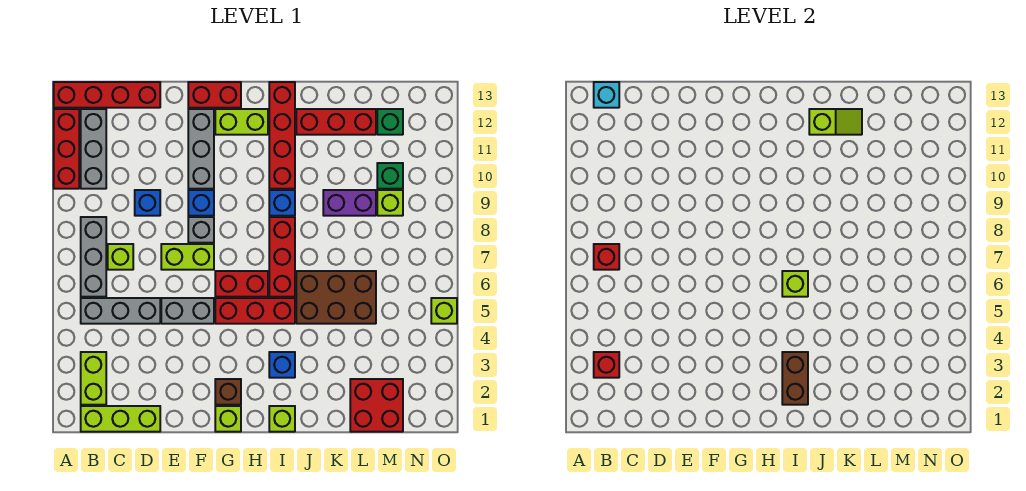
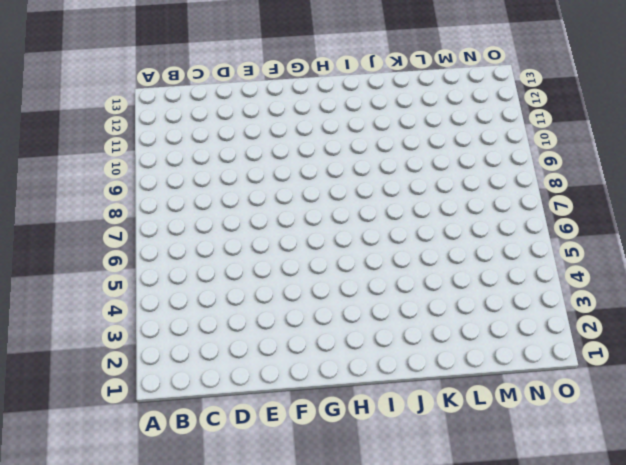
none -> red 1x3 brick [54,109,79,189]
none -> red 1x4 brick [54,82,160,108]
none -> lime 1x3 brick [81,406,160,432]
none -> lime 1x2 brick [81,352,106,405]

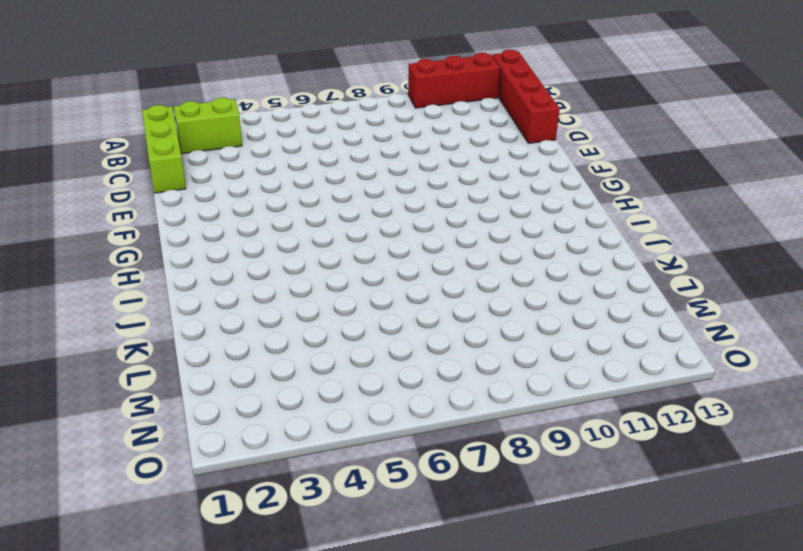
none -> grey 1x3 brick [81,298,160,324]
none -> grey 1x3 brick [81,217,106,297]
none -> grey 1x3 brick [81,109,106,189]
none -> lime 1x1 brick [108,244,133,270]

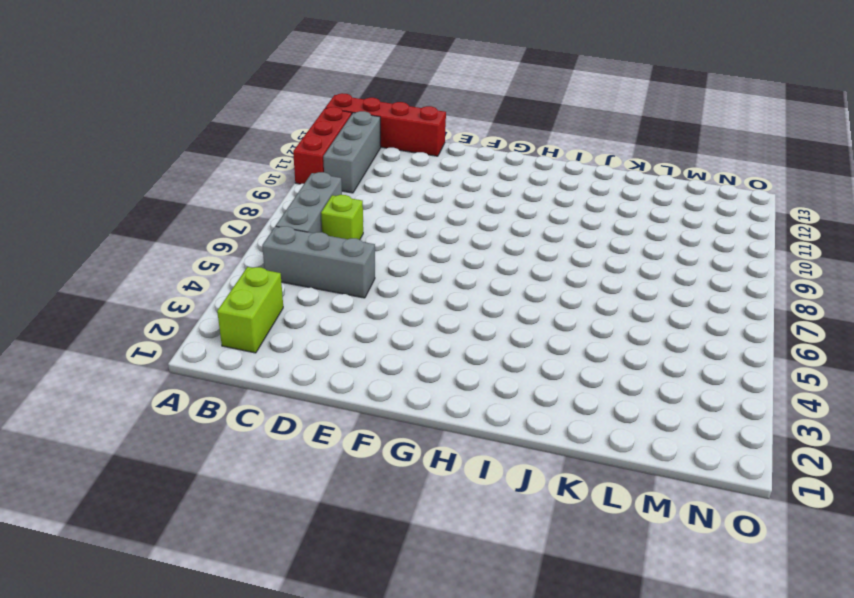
none -> lime 1x3 brick [81,406,160,432]
none -> blue 1x1 brick [135,190,160,216]
none -> grey 1x2 brick [161,298,214,324]
none -> lime 1x2 brick [161,244,214,270]

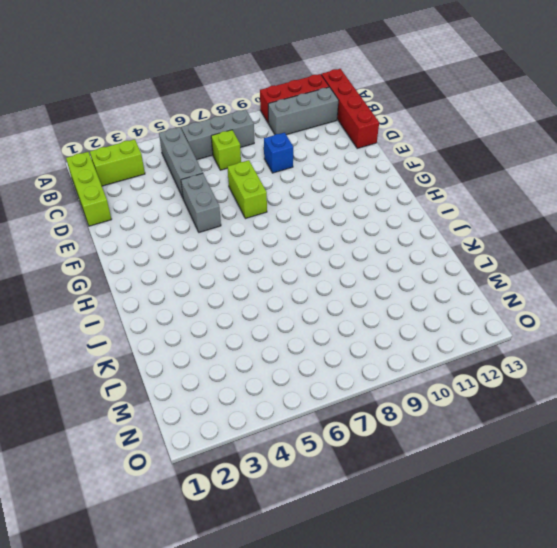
none -> grey 1x1 brick [188,217,214,243]
none -> blue 1x1 brick [188,190,214,216]
none -> grey 1x3 brick [188,109,214,189]
none -> red 1x2 brick [188,82,241,108]

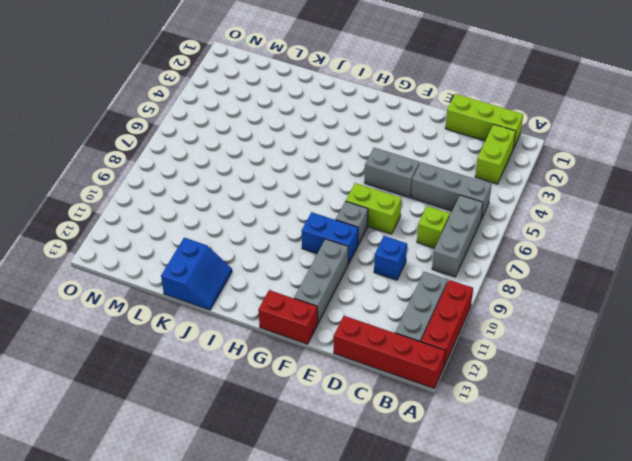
blue 1x2 brick [302,212,358,264] -> blue 1x1 brick [188,190,214,216]
blue 2x2 slope [161,238,232,310] -> red 1x3 brick [296,109,376,135]
none -> lime 1x1 brick [215,406,241,432]
none -> brown 1x1 brick [215,379,241,405]
none -> red 1x3 brick [215,298,295,324]
none -> red 1x2 brick [215,271,268,297]

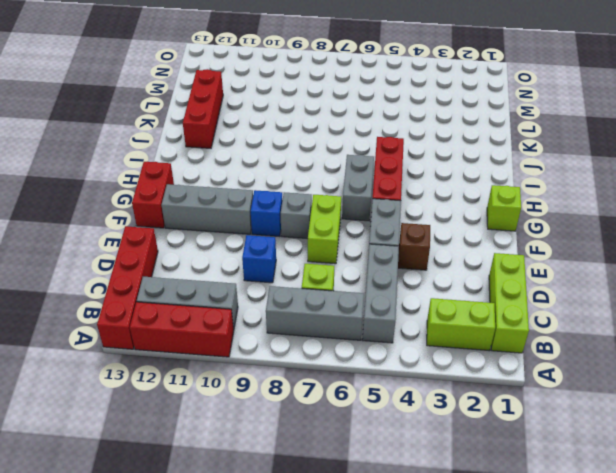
brown 1x1 brick [398,223,430,270] -> brown 1x1 brick moved to [215,379,241,405]
grey 1x2 brick [342,155,374,221] -> red 1x2 brick [215,271,268,297]
none -> lime 1x2 brick [215,109,268,135]
none -> lime 1x1 brick [269,406,295,432]
none -> blue 1x1 brick [269,352,295,378]
none -> red 1x3 brick [269,217,295,297]

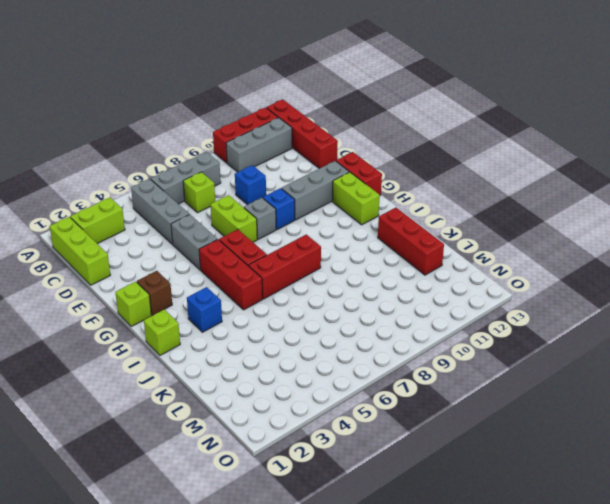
none -> blue 1x1 brick [269,190,295,216]
none -> red 1x4 brick [269,82,295,189]
none -> brown 2x3 brick [296,271,376,324]
none -> purple 1x2 brick [323,190,376,216]

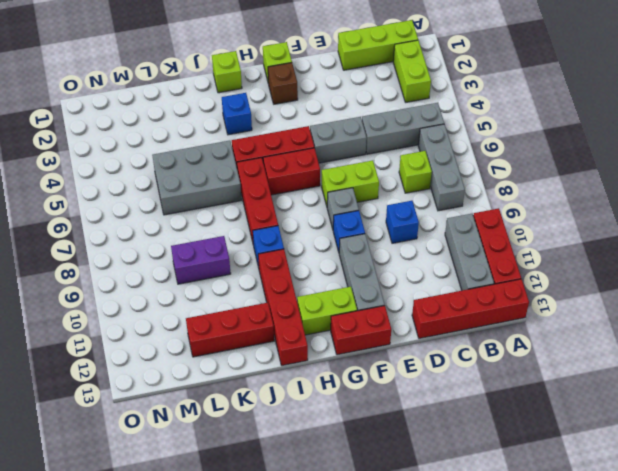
grey 2x3 brick [152,141,242,215] -> brown 2x3 brick [296,271,376,324]
none -> red 2x2 brick [350,379,403,432]
none -> lime 1x1 brick [377,190,403,216]
none -> green 1x1 brick [377,163,403,189]
none -> green 1x1 brick [377,109,403,135]

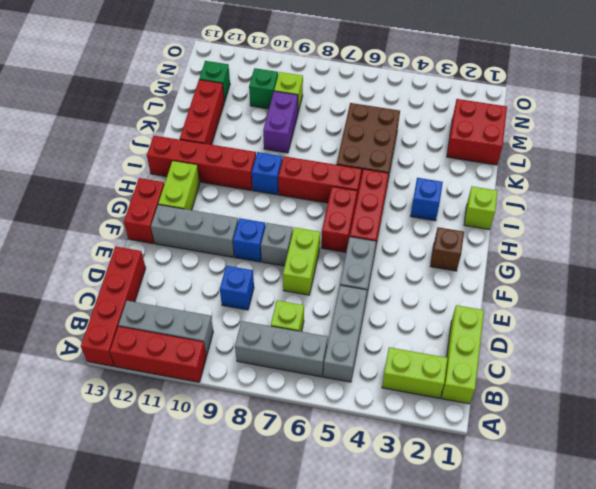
none -> lime 1x1 brick [215,406,241,432]
none -> lime 1x1 brick [431,298,457,324]
none -> red 1x1 brick [594,352,619,378]
none -> red 1x1 brick [594,244,619,270]

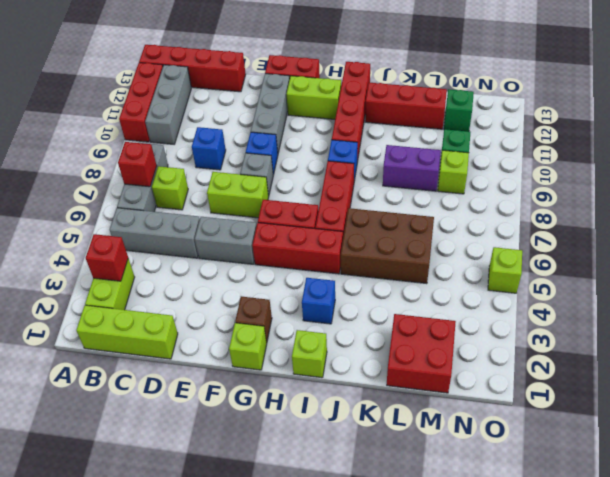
none -> cyan 1x1 brick [594,82,619,108]
none -> brown 1x2 brick [782,352,808,405]
none -> lime 1x1 brick [782,271,808,297]
none -> lime 1x2 slope [809,109,862,135]

